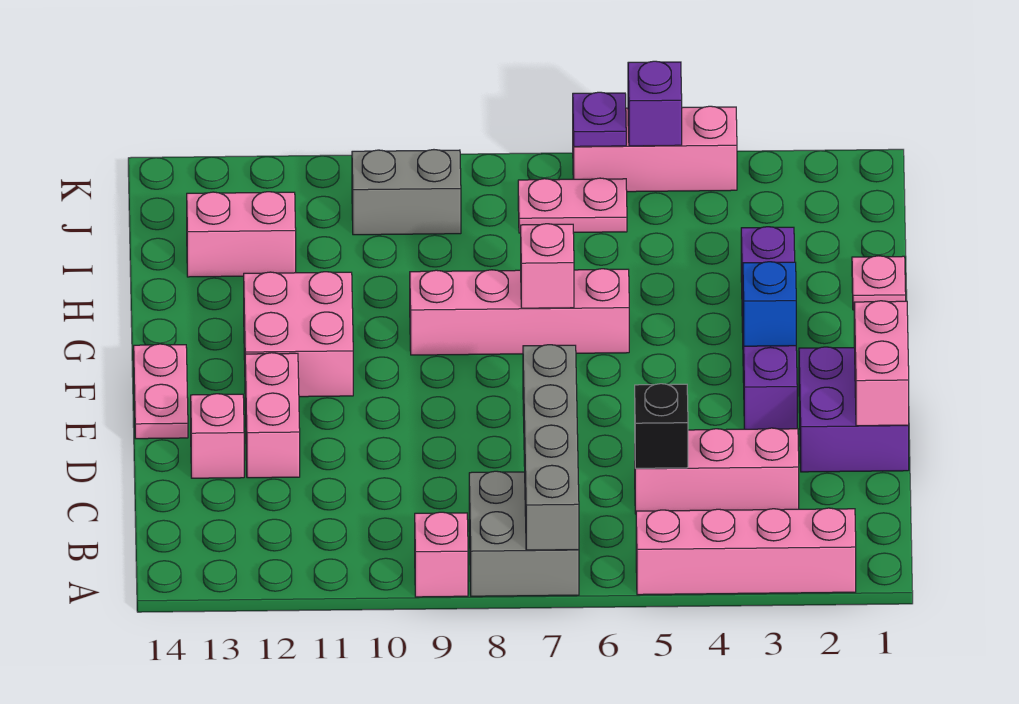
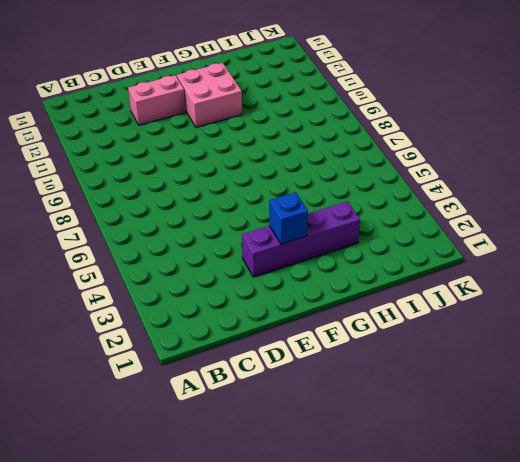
none -> pink 1x4 brick [636,508,856,595]
none -> grey 2x2 brick [469,471,579,596]
none -> pink 1x1 brick [415,512,468,597]

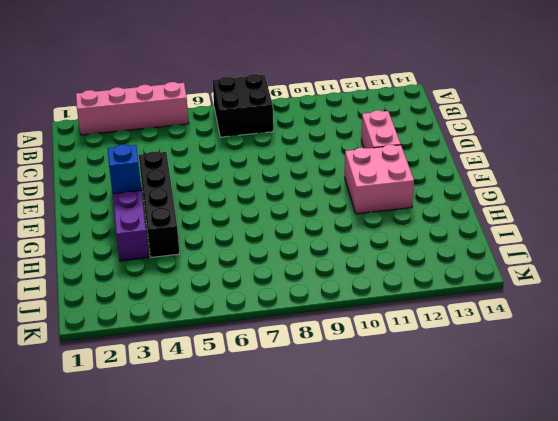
black 2x2 brick [213,74,273,137] -> grey 2x2 brick [469,471,579,596]
black 1x4 brick [139,151,180,257] -> none
none -> pink 1x1 brick [415,512,468,597]
none -> pink 1x3 brick [635,428,799,514]
none -> purple 2x2 brick [799,347,909,472]

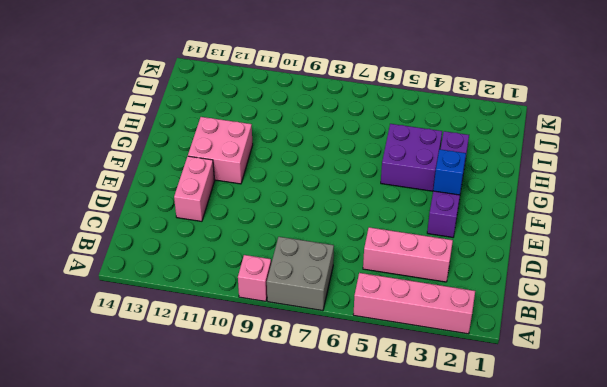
purple 2x2 brick [381,124,442,191] -> purple 2x2 brick moved to [799,347,909,472]
none -> pink 1x1 brick [191,394,244,478]
none -> pink 1x2 plate [134,344,188,439]
none -> pink 1x4 brick [410,269,629,355]

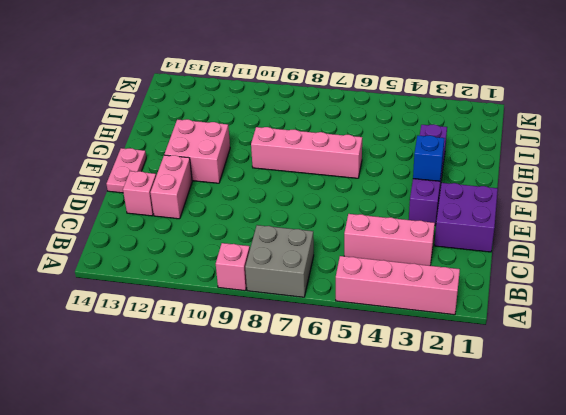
none -> pink 1x1 plate [852,256,906,310]
none -> pink 1x2 brick [187,192,296,277]
none -> pink 1x2 plate [518,178,627,233]

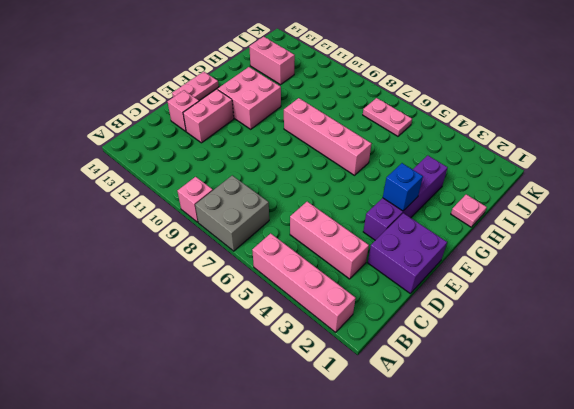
none -> grey 1x2 brick [352,150,461,235]
none -> pink 1x3 brick [573,106,737,192]
none -> grey 1x4 brick [523,345,579,550]

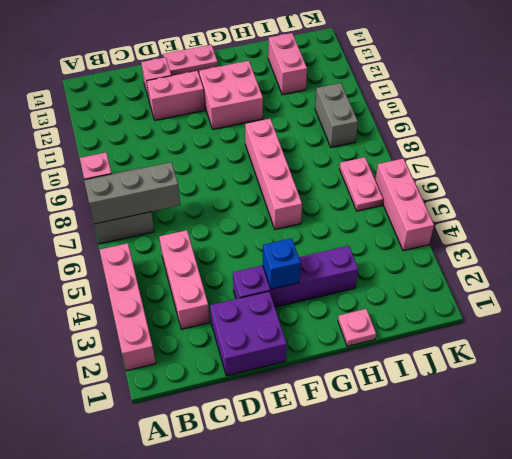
grey 1x3 brick [84,162,180,224] -> grey 1x4 brick [523,345,579,550]
none -> black 1x1 brick [635,384,688,468]
none -> pink 1x2 brick [854,301,909,426]
none -> pink 1x1 brick [521,224,574,308]

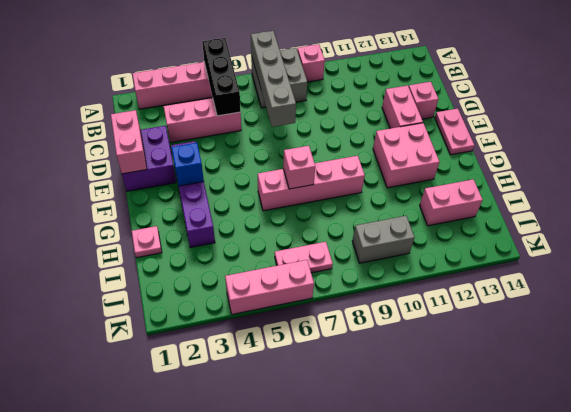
black 1x3 brick [202,38,241,116] -> black 1x1 brick [635,384,688,468]
none -> purple 1x1 brick [628,61,682,146]
none -> purple 1x1 plate [573,92,626,147]

